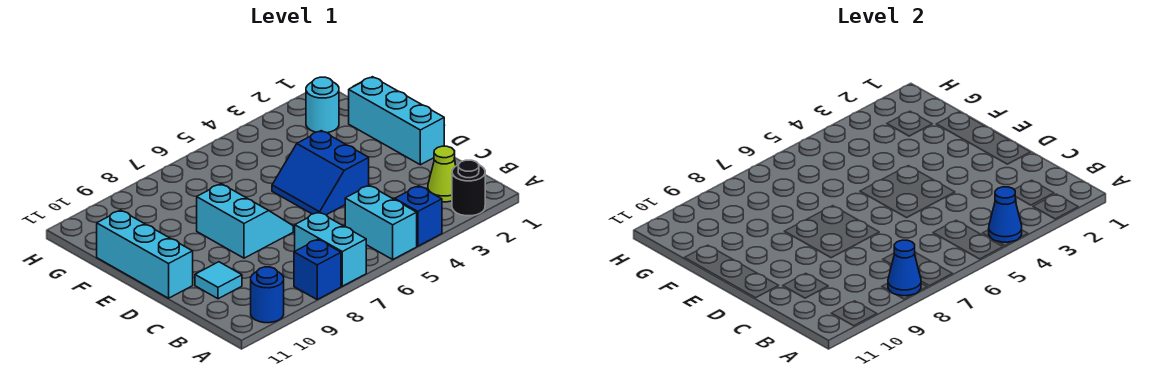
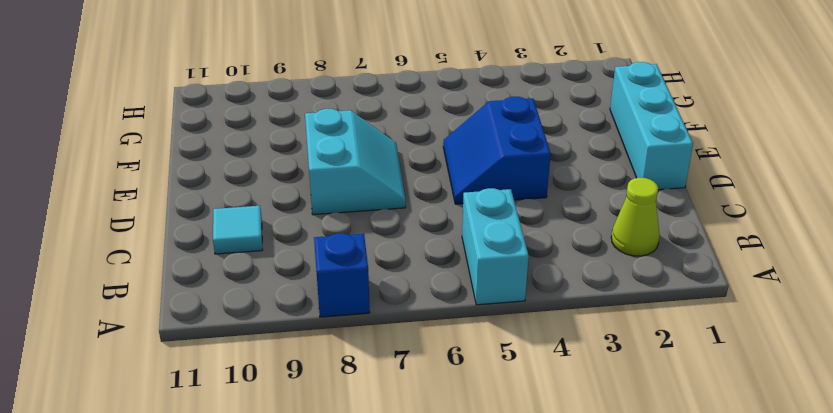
none -> black 1x1 round brick [452,160,485,216]
none -> blue 1x1 brick [395,186,442,246]
none -> cyan 1x2 brick [295,212,366,286]

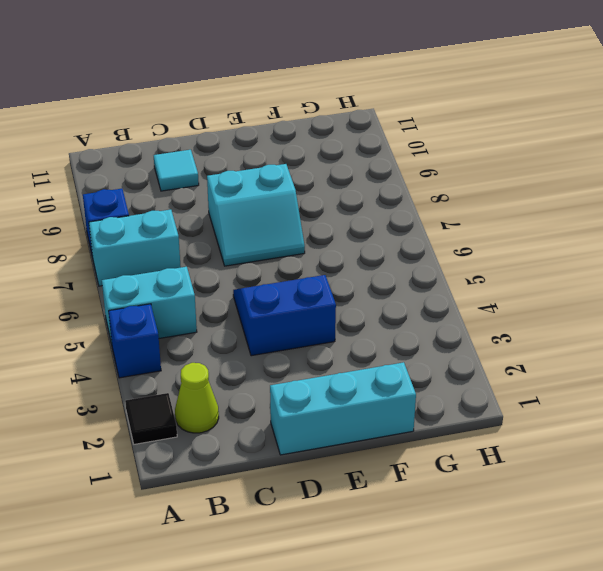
black 1x1 tile [125,393,177,444] -> black 1x1 round brick [452,160,485,216]
none -> blue 1x1 round brick [251,267,284,323]
none -> cyan 1x3 brick [97,210,193,298]
none -> cyan 1x1 round brick [306,77,339,133]

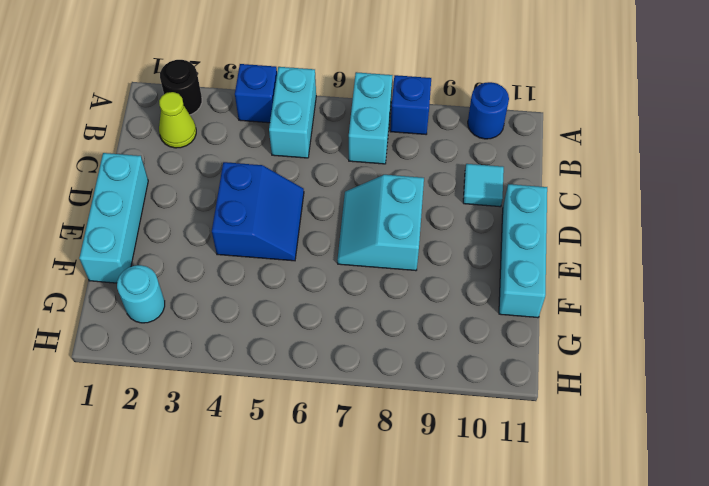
none -> blue 1x1 cone [989,187,1022,242]
none -> blue 1x1 cone [888,240,921,296]

